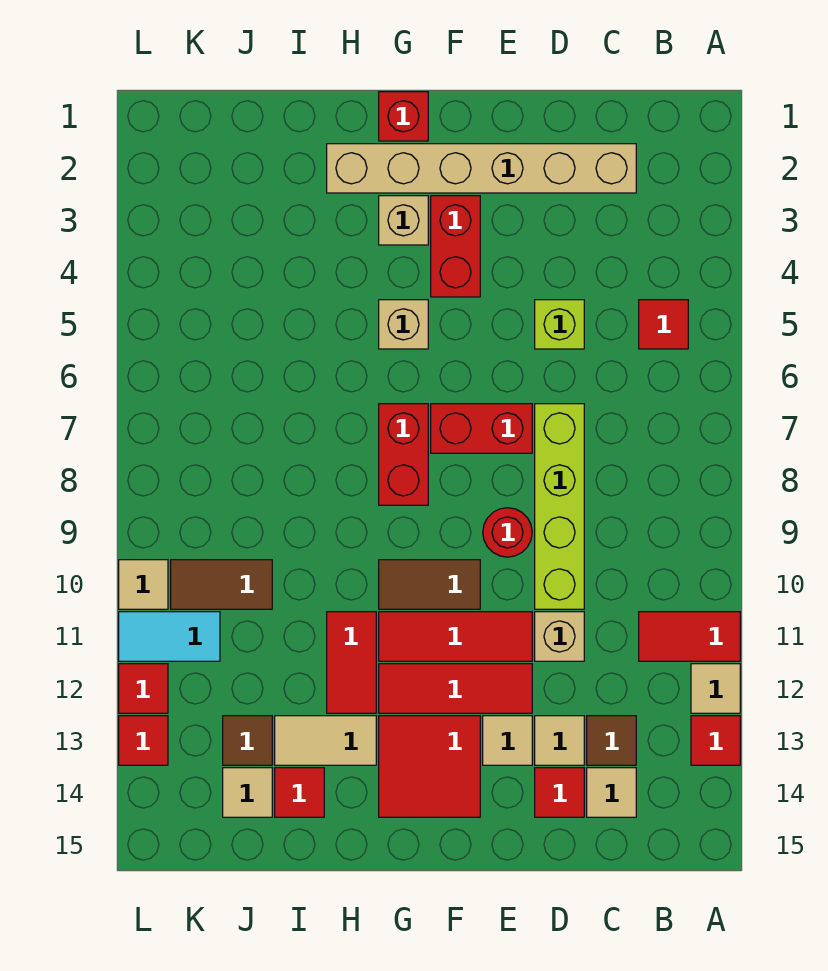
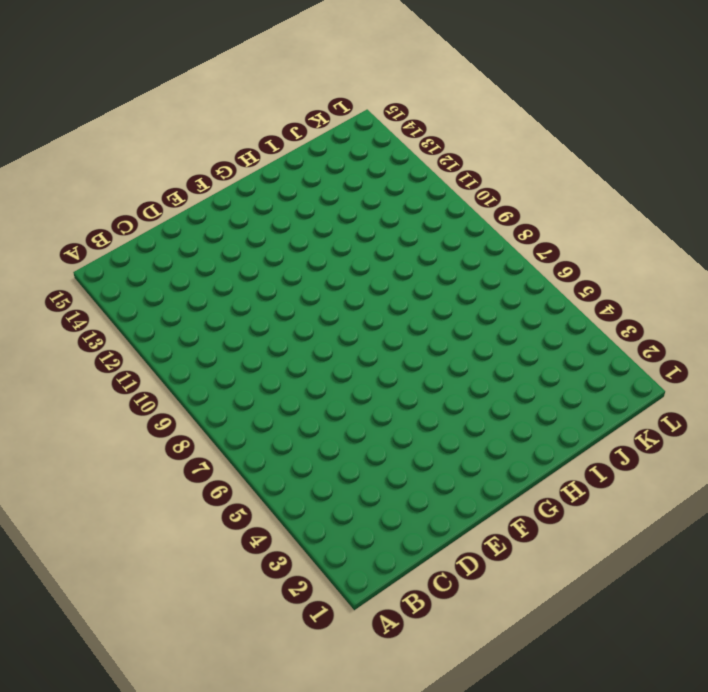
none -> red 1x2 tile [639,612,740,661]
none -> tan 1x1 tile [691,664,740,713]
none -> red 1x1 tile [691,716,740,765]
none -> red 1x1 tile [639,300,688,349]

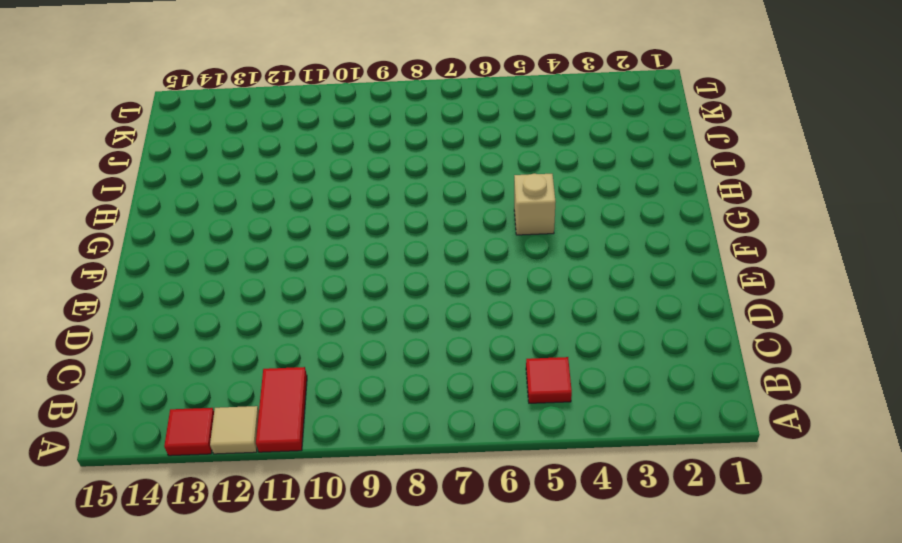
none -> tan 1x6 brick [327,144,636,193]
none -> brown 1x1 tile [587,716,636,765]
none -> tan 1x1 tile [587,768,636,817]
none -> lime 1x1 brick [535,300,584,349]

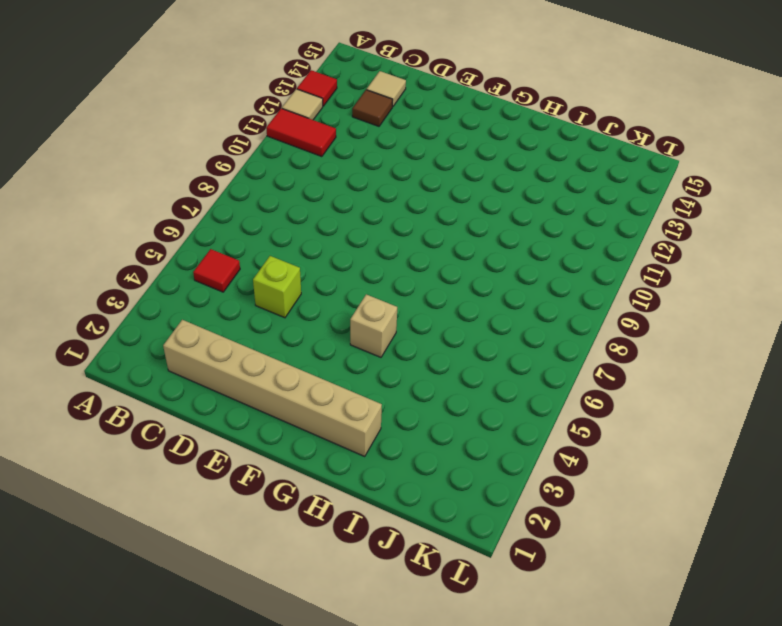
none -> lime 1x4 brick [535,404,584,609]
none -> tan 1x1 brick [535,612,584,661]
none -> tan 1x1 tile [535,716,584,765]
none -> red 1x1 tile [535,768,584,817]

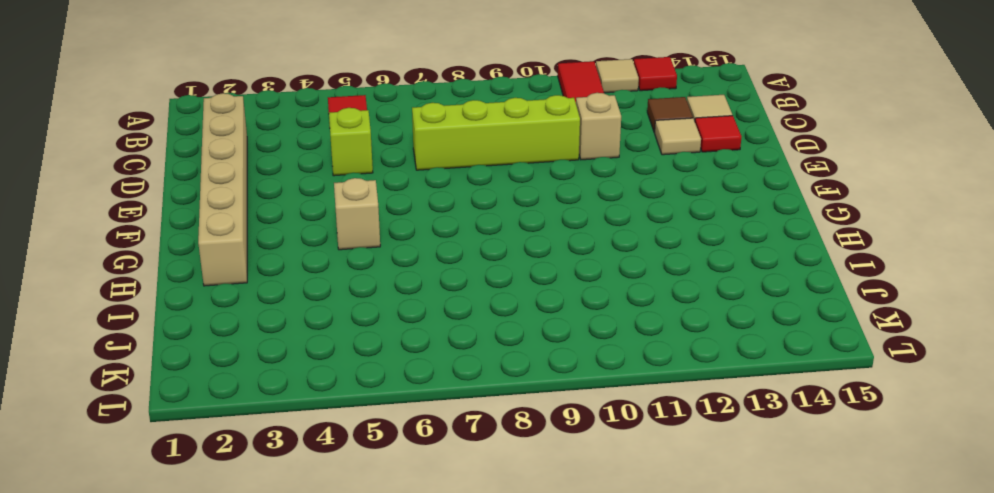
none -> red 1x2 brick [431,404,532,453]
none -> red 1x1 round brick [483,508,532,557]
none -> red 1x3 tile [379,612,532,661]
none -> red 1x3 tile [379,664,532,713]

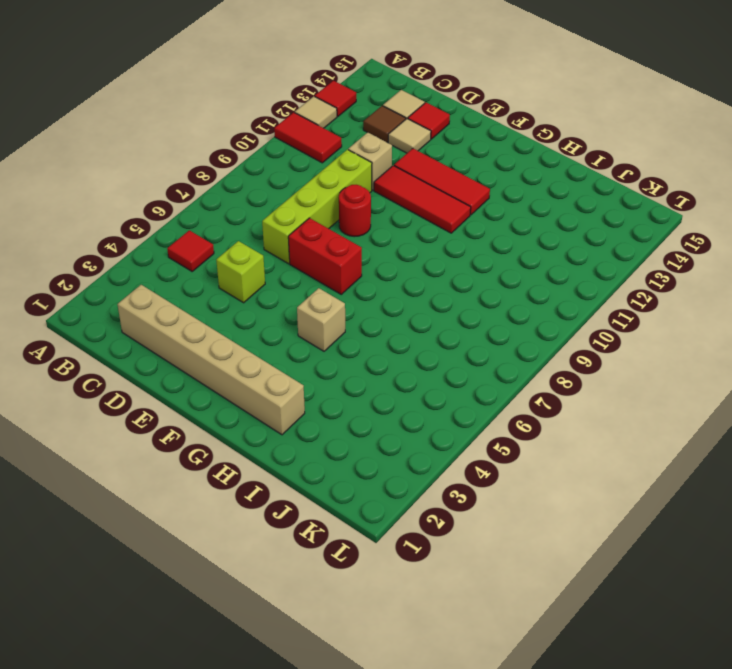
none -> tan 1x1 tile [483,716,532,765]
none -> red 1x2 brick [431,196,480,297]
none -> brown 1x2 tile [379,560,480,609]
none -> red 2x2 tile [379,716,480,817]

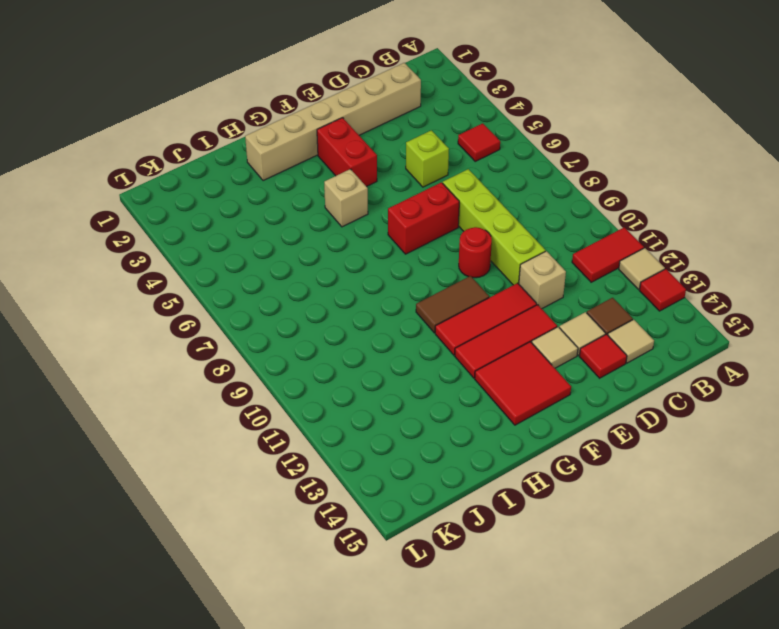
none -> red 1x1 brick [379,92,428,141]
none -> tan 1x1 brick [379,196,428,245]
none -> red 1x2 brick [379,404,428,505]
none -> red 1x2 tile [327,612,376,713]

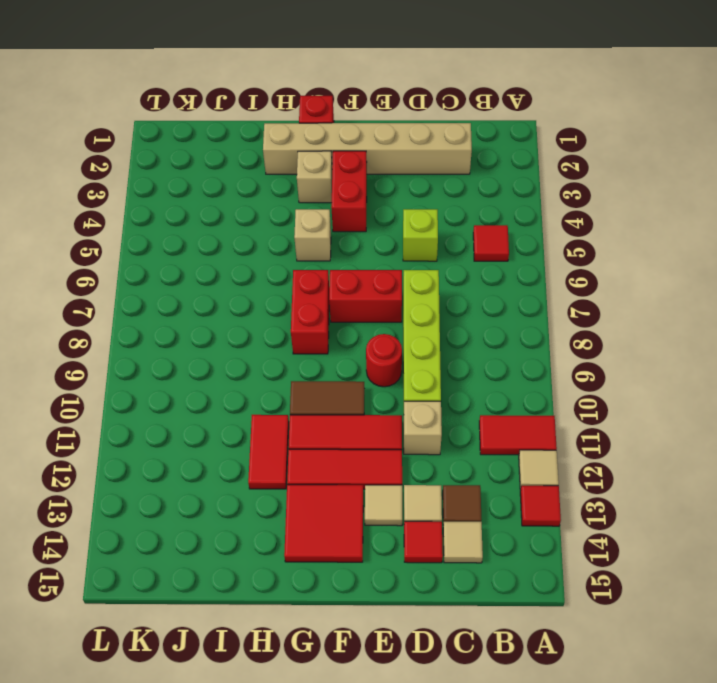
none -> tan 1x2 tile [275,716,376,765]
none -> red 1x1 tile [275,768,324,817]
none -> brown 1x2 tile [171,560,272,609]
none -> brown 1x1 tile [223,716,272,765]

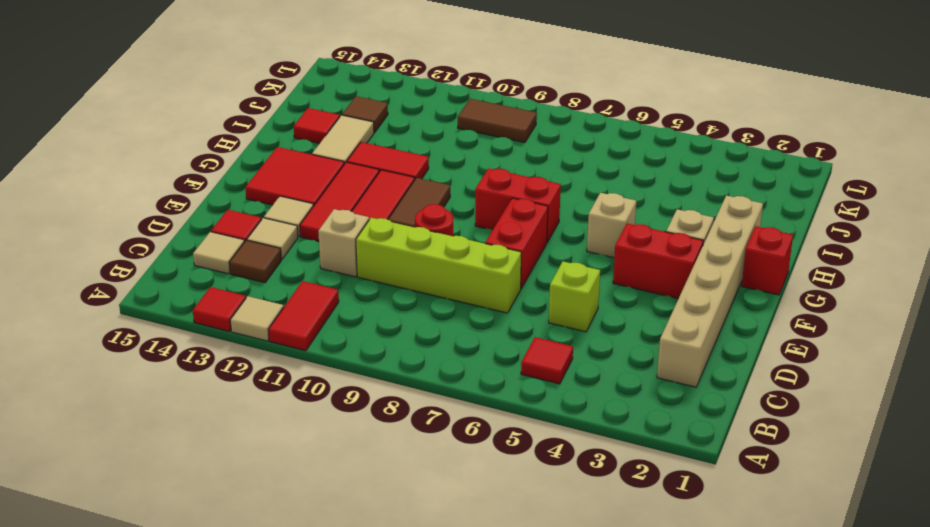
brown 1x2 tile [458,99,537,143] -> brown 1x2 tile turned to [171,560,272,609]
none -> tan 1x1 tile [223,768,272,817]
none -> cyan 1x2 tile [119,612,220,661]
none -> tan 1x1 tile [119,560,168,609]
none -> red 1x1 tile [119,664,168,713]

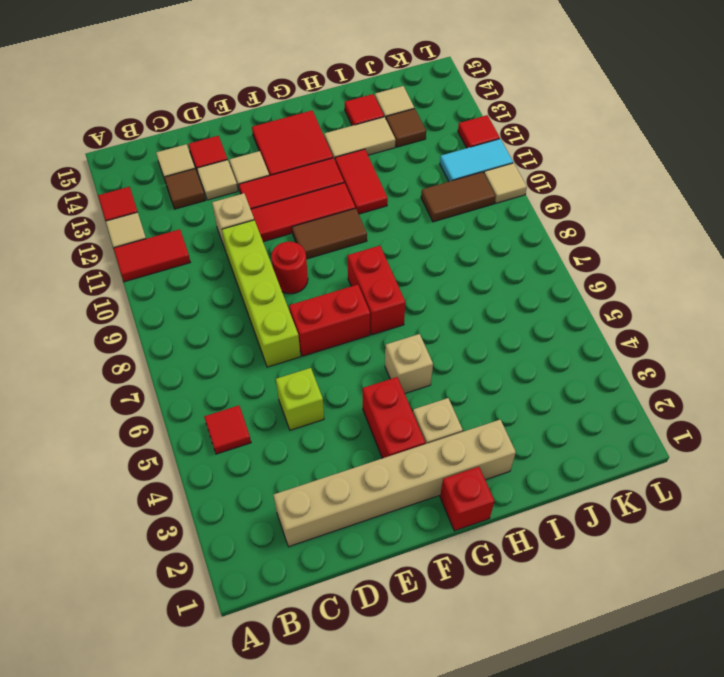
none -> red 1x1 tile [119,716,168,765]

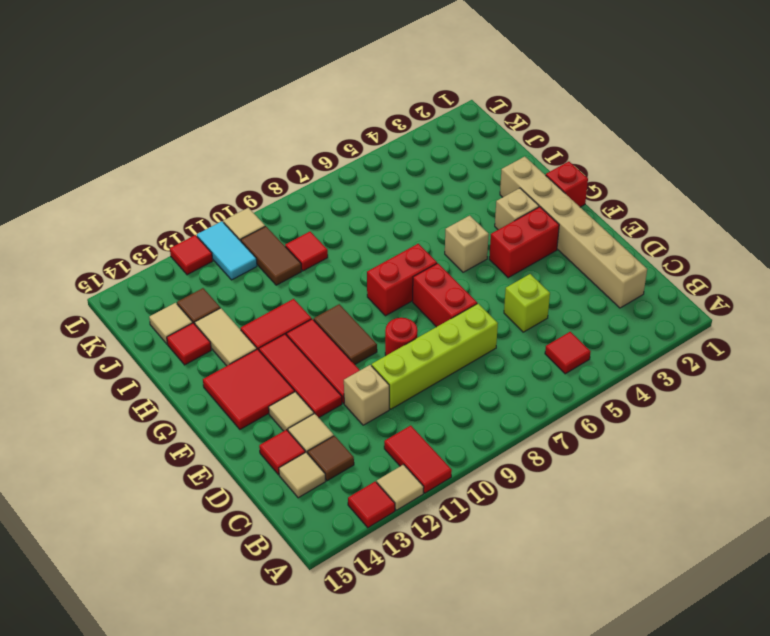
red 1x1 tile [285,232,328,271] -> red 1x1 tile moved to [119,716,168,765]

